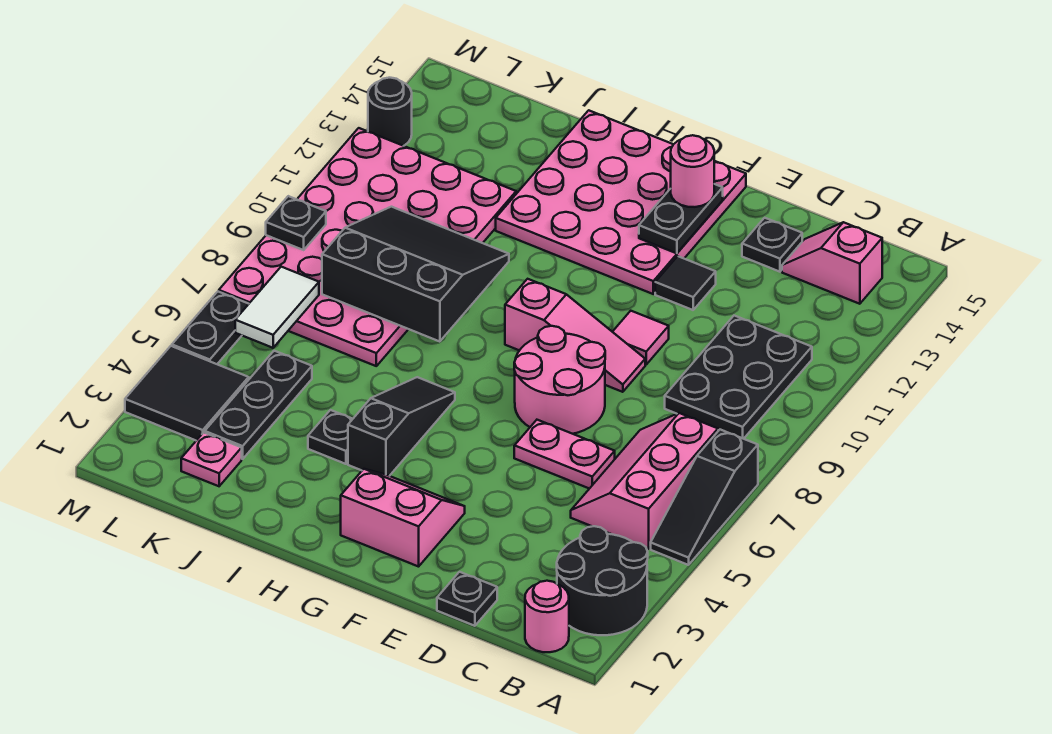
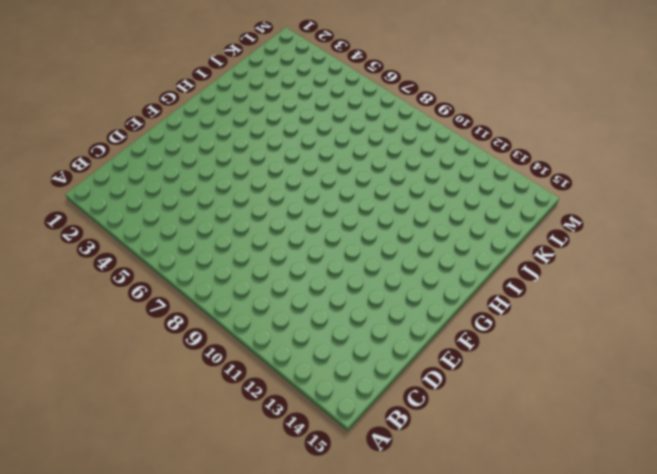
none -> black 2x2 round brick [557,526,648,635]
none -> black 1x3 slope [651,430,758,565]
none -> pink 1x1 round brick [525,581,569,652]

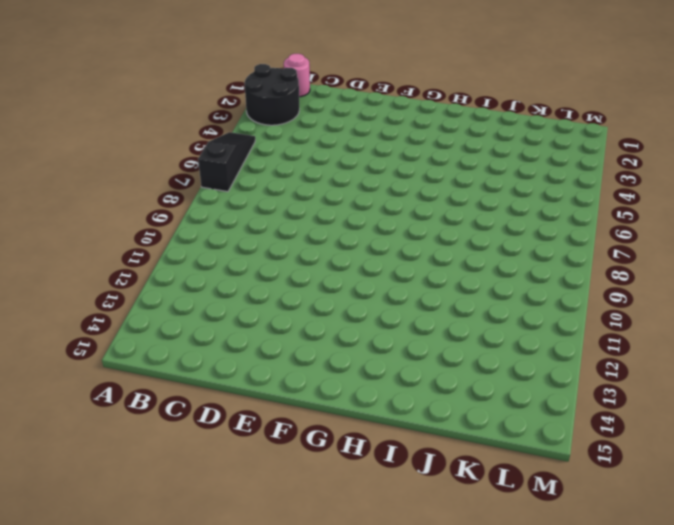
none -> pink 2x3 slope [571,413,718,549]
none -> black 2x3 plate [665,316,812,439]
none -> pink 1x2 slope [782,222,882,304]

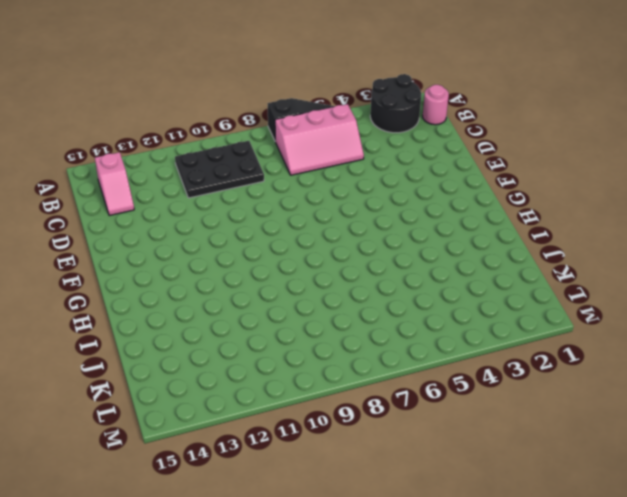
none -> black 1x1 plate [437,572,497,626]
none -> pink 1x2 plate [514,420,615,489]
none -> black 1x1 plate [742,218,802,272]

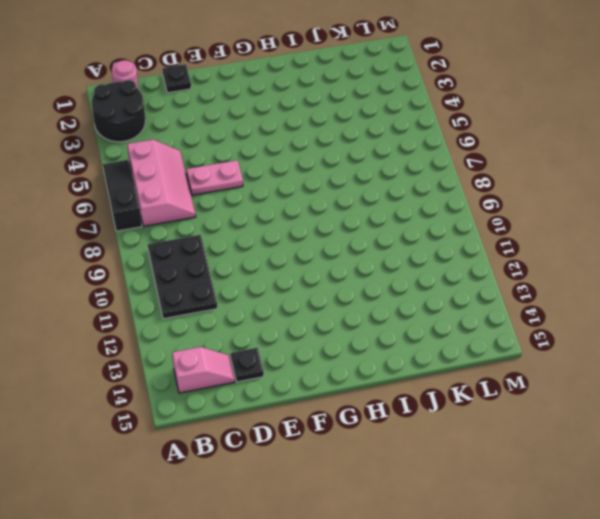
none -> pink 2x2 round brick [514,326,605,434]
none -> pink 1x3 slope [505,279,645,392]
none -> pink 1x1 tile [613,311,669,364]

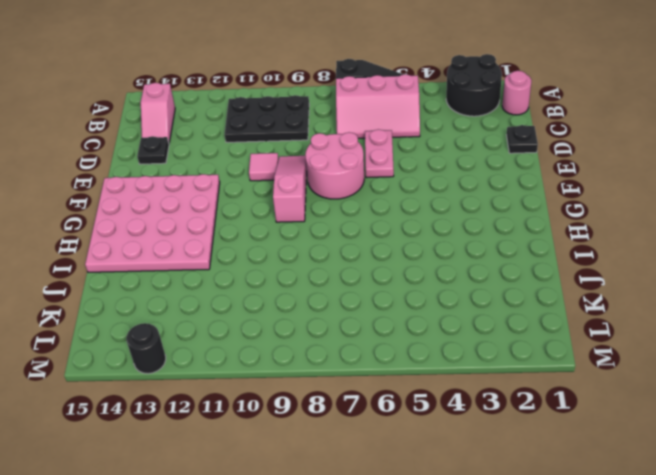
none -> black 1x1 tile [655,256,716,310]
none -> pink 2x2 slope [341,469,465,567]
none -> black 1x3 slope [348,377,455,476]

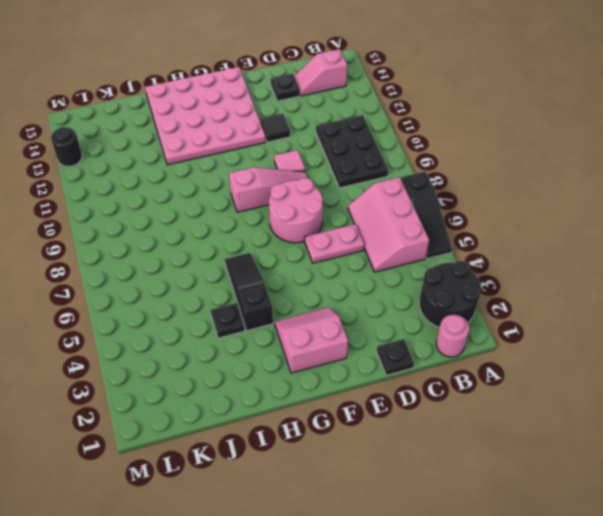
none -> pink 4x6 plate [219,128,516,366]
none -> pink 1x1 plate [181,432,242,486]
none -> black 1x3 plate [205,351,312,459]

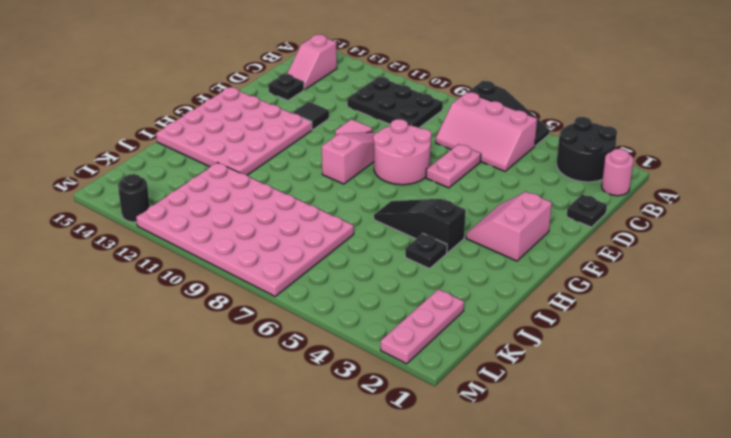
pink 1x3 plate [381,289,464,364] -> pink 1x1 plate [181,432,242,486]
none -> black 1x3 plate [205,351,312,459]
none -> black 2x2 tile [125,346,249,441]
none -> black 1x2 plate [172,292,248,364]

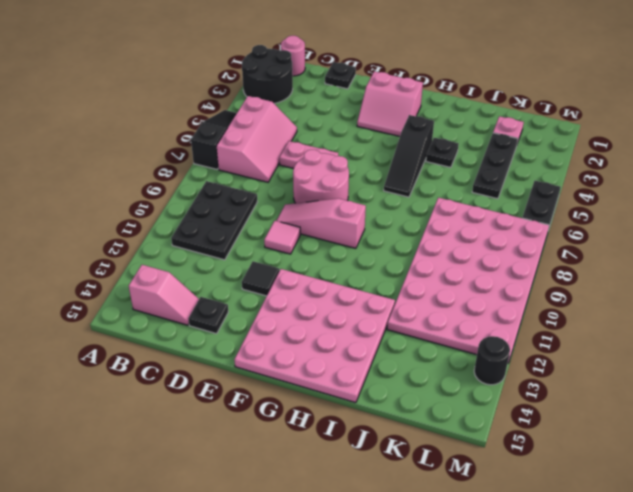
none -> black 2x2 tile [125,346,249,441]
none -> black 1x2 plate [639,184,723,253]
none -> black 3x3 slope [322,207,509,342]

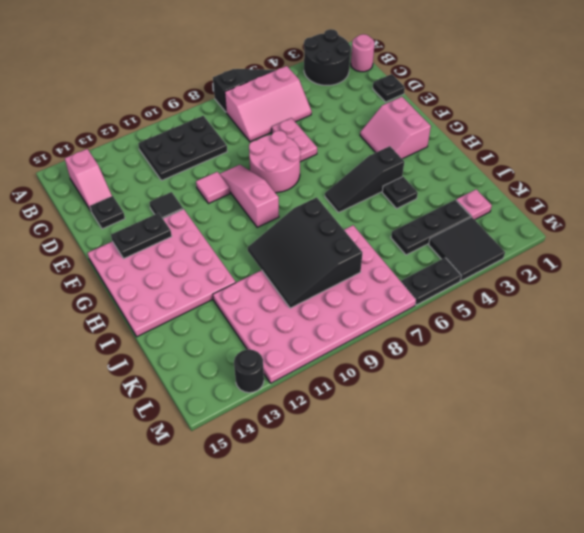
none -> white 1x2 tile [235,267,319,348]
none -> black 1x1 plate [266,196,326,250]
none -> pink 1x1 round brick [671,135,714,207]

